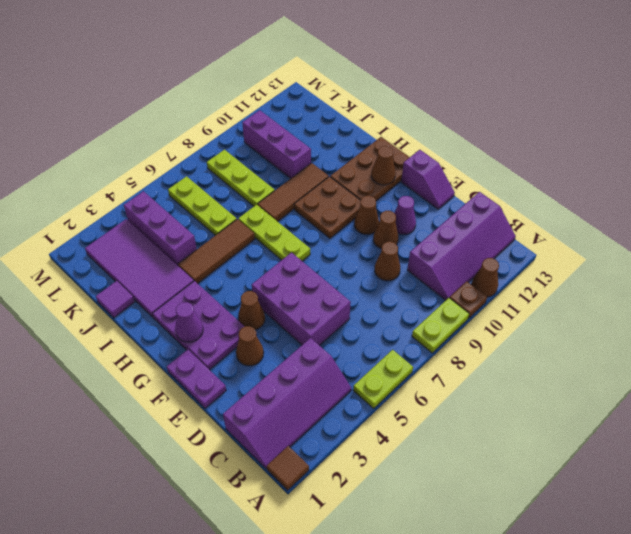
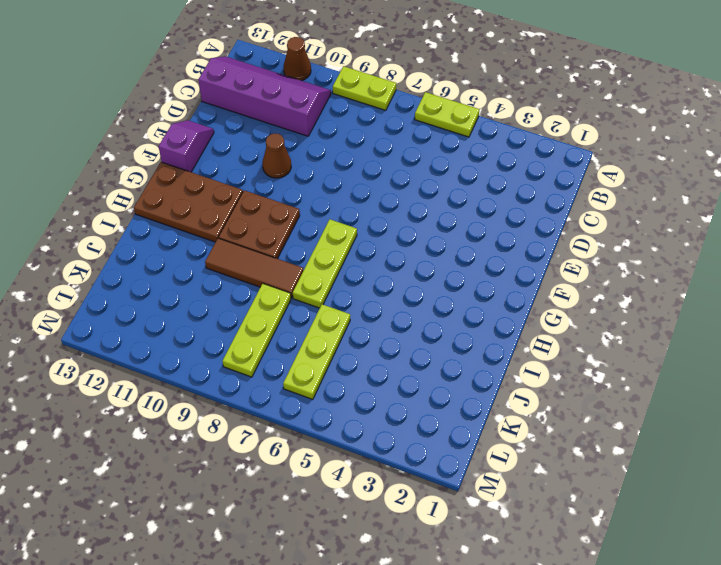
none -> brown 1x1 tile [267,446,309,490]
none -> brown 1x1 plate [450,281,487,318]
none -> purple 2x4 slope [223,338,351,469]
none -> purple 2x3 brick [252,253,351,345]

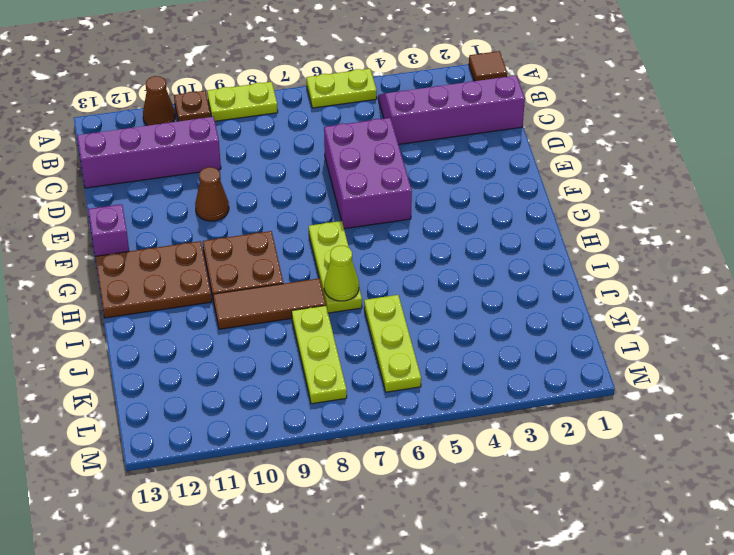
lime 1x1 cone [324,246,359,301] -> none
none -> brown 1x1 cone [375,242,400,281]
none -> purple 1x2 plate [167,349,226,408]
none -> brown 1x1 cone [236,326,264,366]
none -> purple 1x1 cone [394,196,416,234]

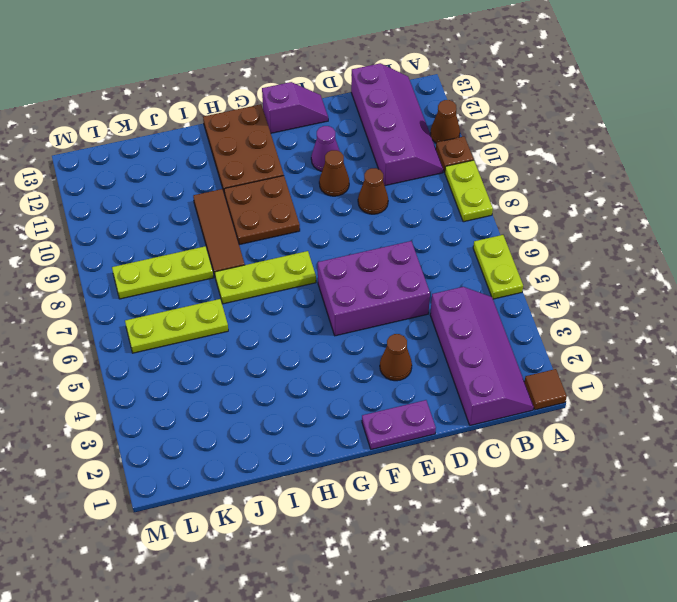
none -> purple 2x3 plate [153,281,245,370]
none -> brown 1x1 cone [238,291,265,330]
none -> brown 1x1 cone [354,196,379,234]
none -> purple 2x4 tile [85,219,194,318]

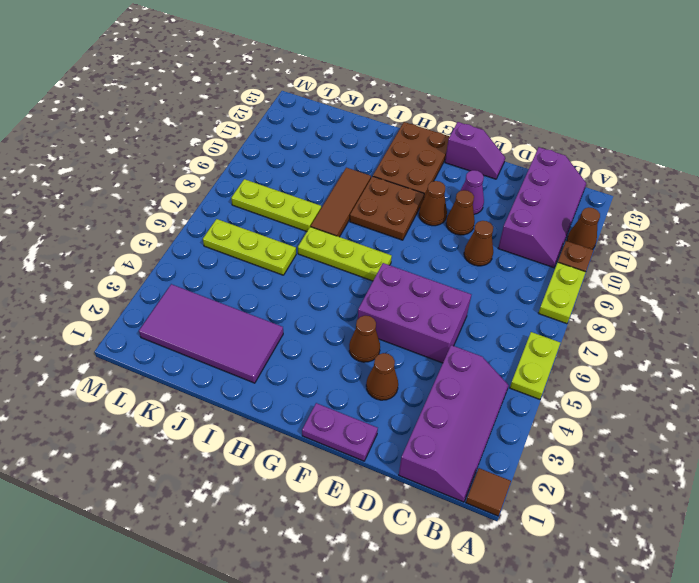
none -> purple 2x3 plate [153,281,245,370]
none -> brown 1x3 tile [178,219,255,284]
none -> purple 1x1 tile [96,281,135,318]
none -> purple 1x3 brick [124,191,197,265]

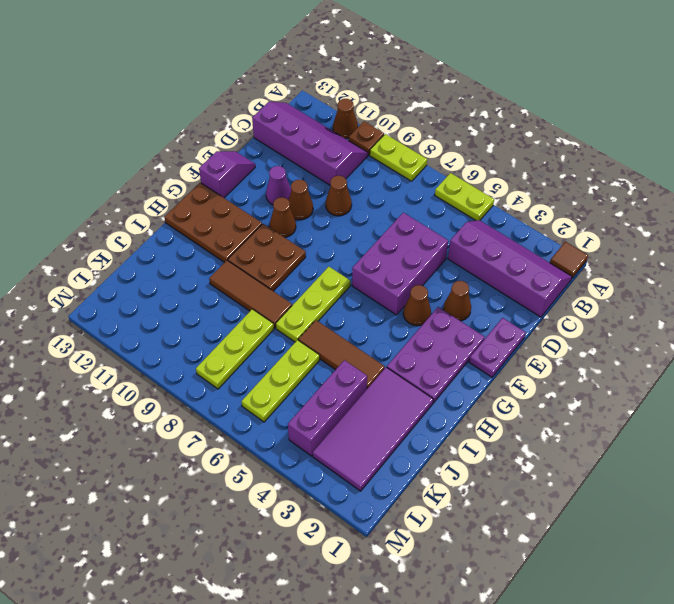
none -> purple 1x1 tile [96,281,135,318]
none -> purple 1x3 brick [242,110,311,179]
none -> purple 1x1 cone [175,302,203,342]
none -> brown 1x1 cone [371,146,396,185]

